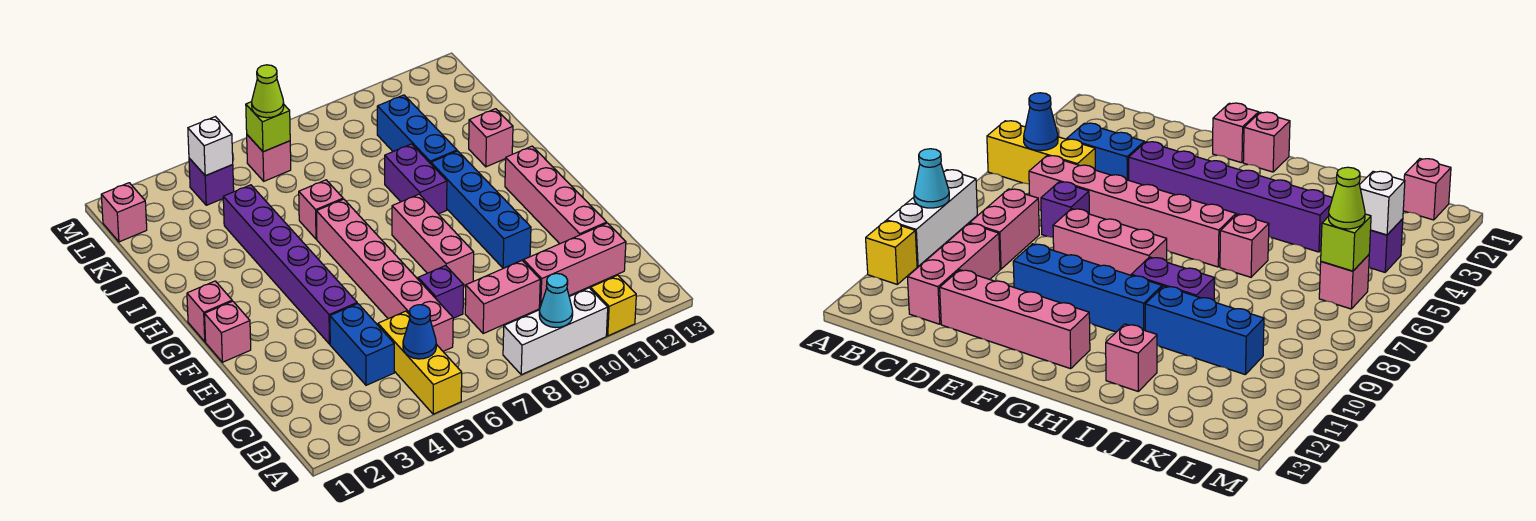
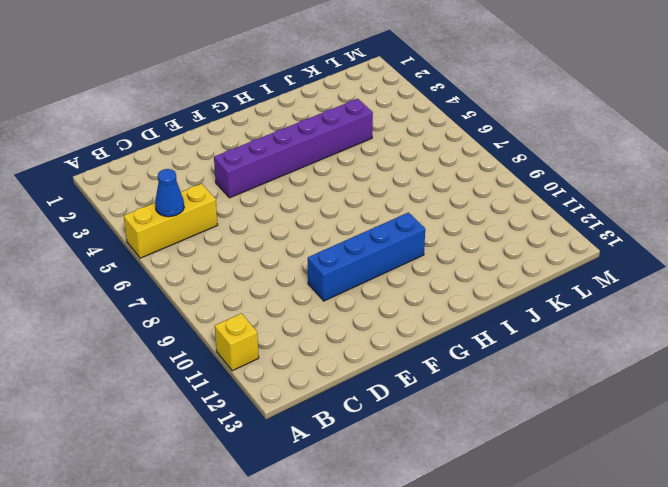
none -> white 1x3 brick [503,288,608,375]
none -> blue 1x2 brick [330,304,394,385]
none -> pink 1x6 brick [316,199,453,351]

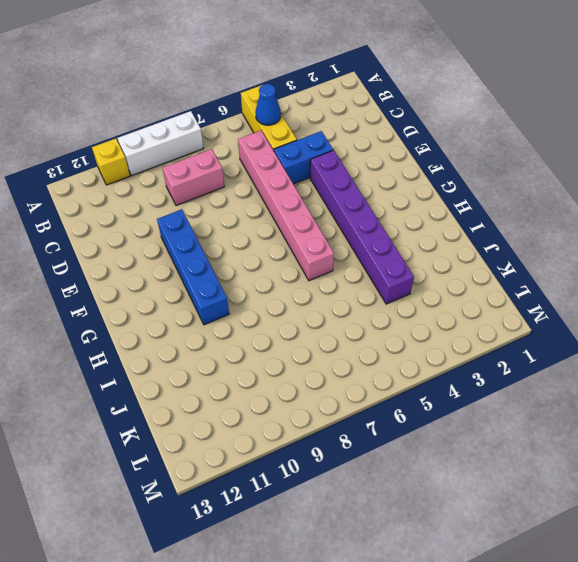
blue 1x2 brick [274,131,333,184] -> blue 1x2 brick turned to [330,304,394,385]
none -> pink 1x3 brick [523,223,626,307]
none -> purple 1x1 brick [418,266,464,318]
none -> pink 1x4 brick [505,146,607,244]

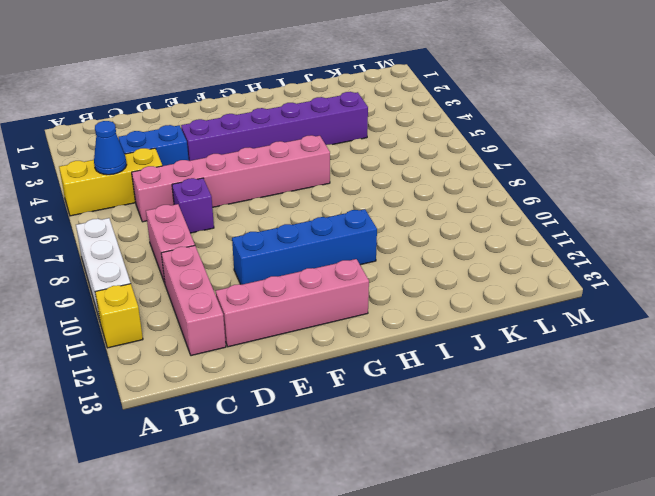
none -> pink 1x3 brick [392,194,474,285]
none -> pink 1x1 brick [205,301,251,362]
none -> pink 1x1 brick [187,281,232,342]

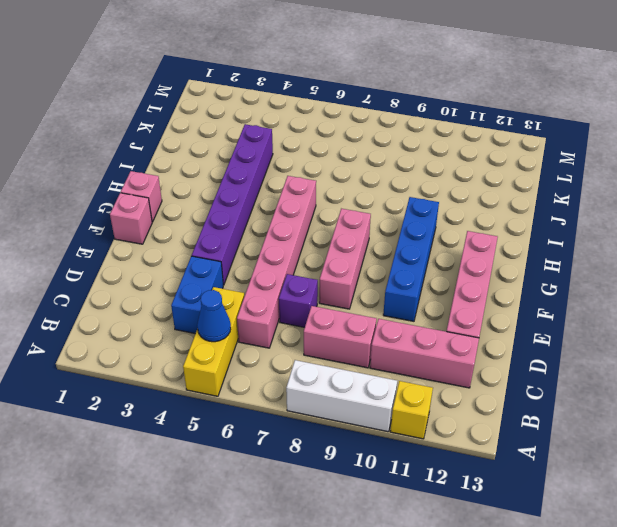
none -> purple 1x2 brick [385,144,447,214]
none -> pink 1x1 brick [299,180,343,239]
none -> blue 1x3 brick [377,95,457,164]

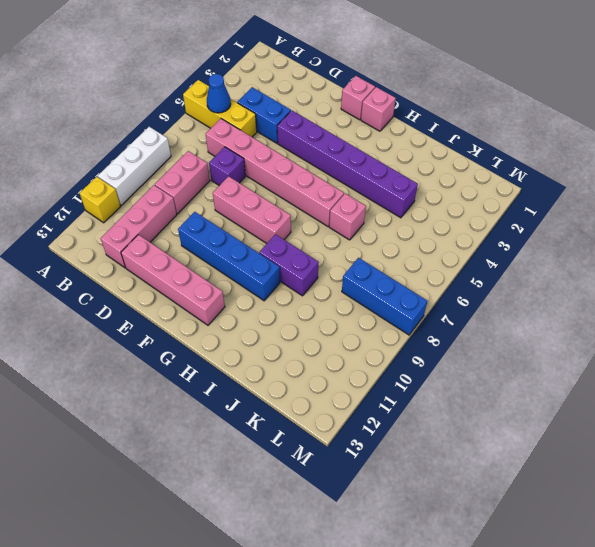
blue 1x3 brick [342,258,427,335] -> blue 1x3 brick moved to [377,95,457,164]
none -> pink 1x1 brick [469,109,513,167]
none -> pink 1x1 brick [101,183,147,242]
none -> purple 1x1 brick [189,158,234,205]

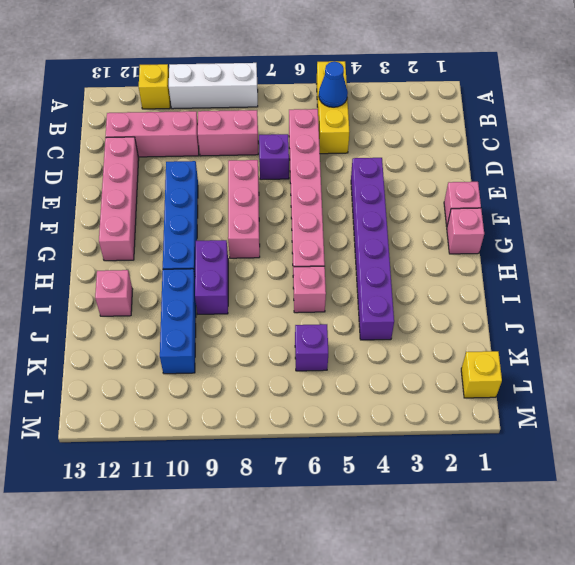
purple 1x1 brick [295,324,328,371] -> purple 1x1 brick moved to [189,158,234,205]
yellow 1x1 brick [461,351,502,398] -> pink 1x1 brick [101,183,147,242]
none -> blue 1x2 brick [330,304,394,385]
none -> pink 1x1 brick [247,135,291,181]
none -> cyan 1x1 cone [539,273,573,328]

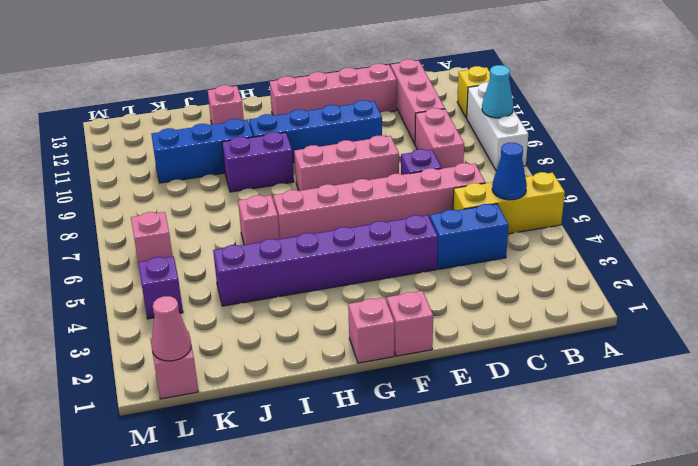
pink 1x1 cone [151,296,191,361] -> none
none -> white 1x1 brick [188,117,233,176]
none -> lime 1x1 brick [246,102,290,152]
none -> lime 1x1 cone [252,65,284,118]

